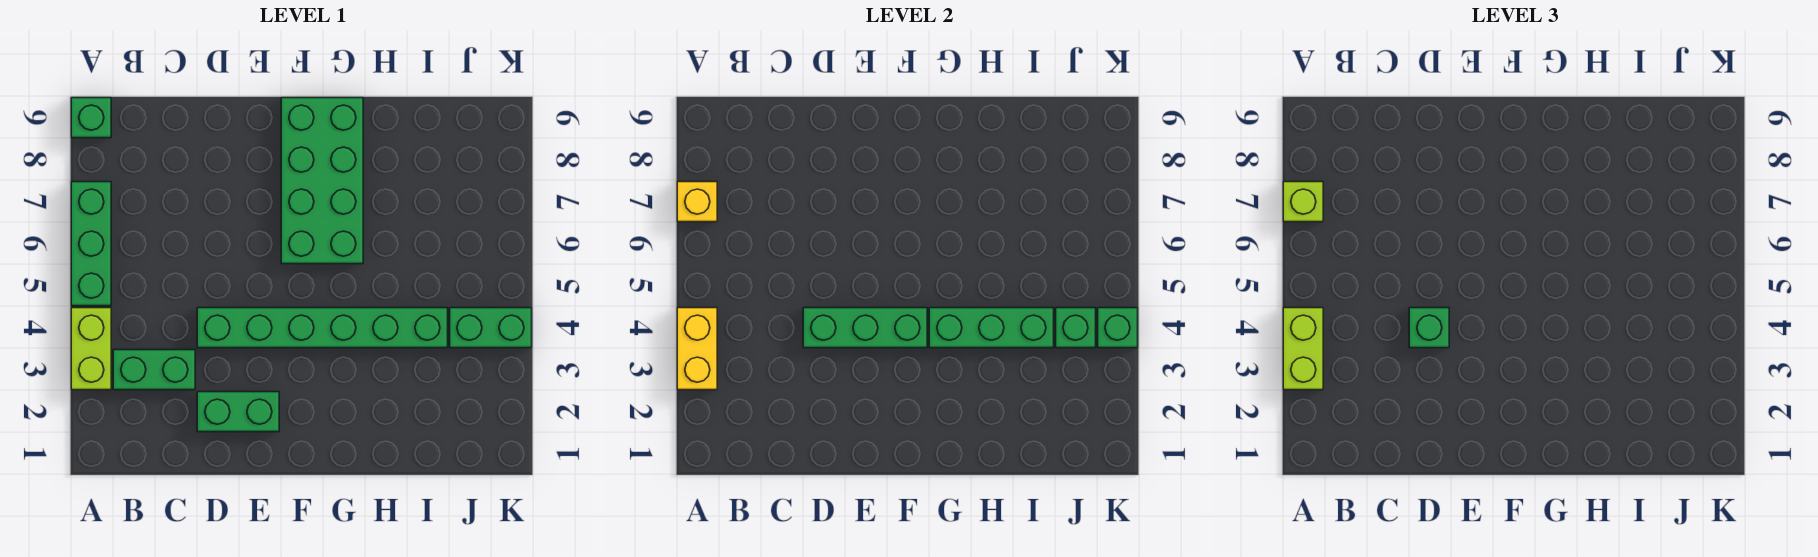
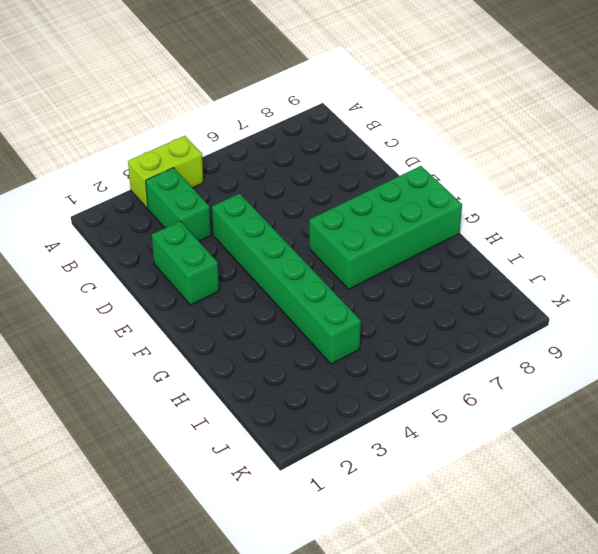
none -> green 1x3 brick [71,182,111,306]
none -> green 1x1 brick [71,98,111,138]
none -> green 1x2 brick [450,308,532,348]

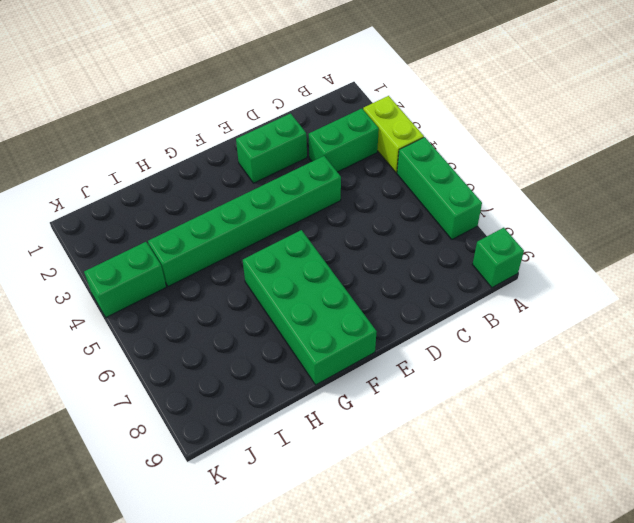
none -> yellow 1x2 brick [677,308,717,390]
none -> yellow 1x1 brick [677,182,717,222]
none -> green 1x3 brick [803,308,927,348]

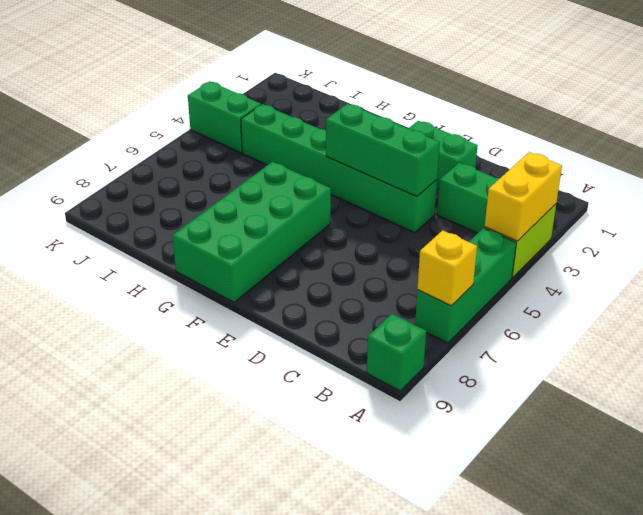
none -> green 1x3 brick [929,308,1054,348]
none -> green 1x1 brick [1056,308,1096,348]
none -> green 1x1 brick [1098,308,1138,348]

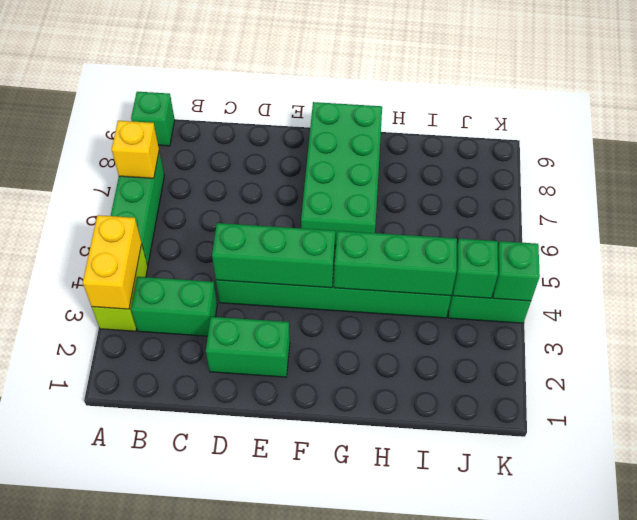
none -> lime 1x2 brick [1283,308,1323,390]
none -> lime 1x1 brick [1283,182,1323,222]
none -> green 1x1 brick [1409,308,1449,348]

